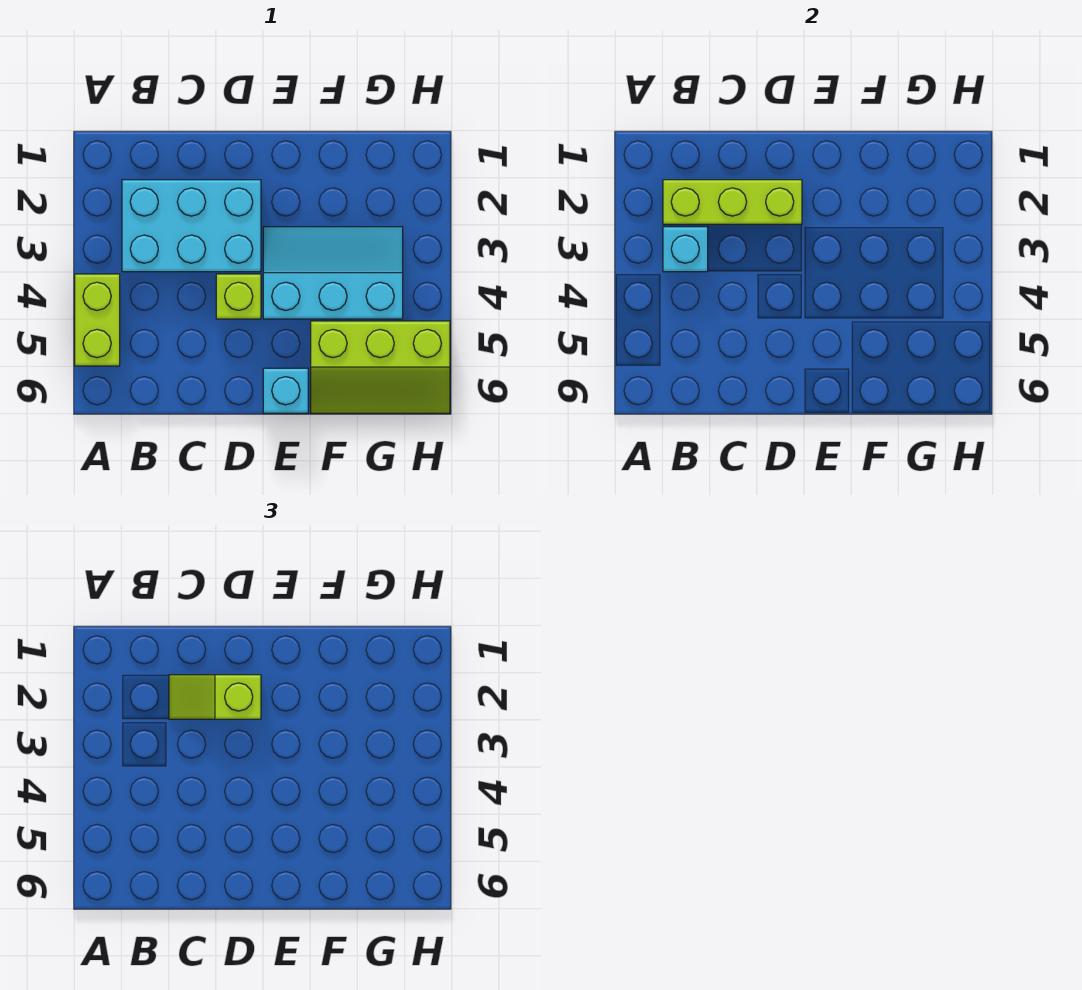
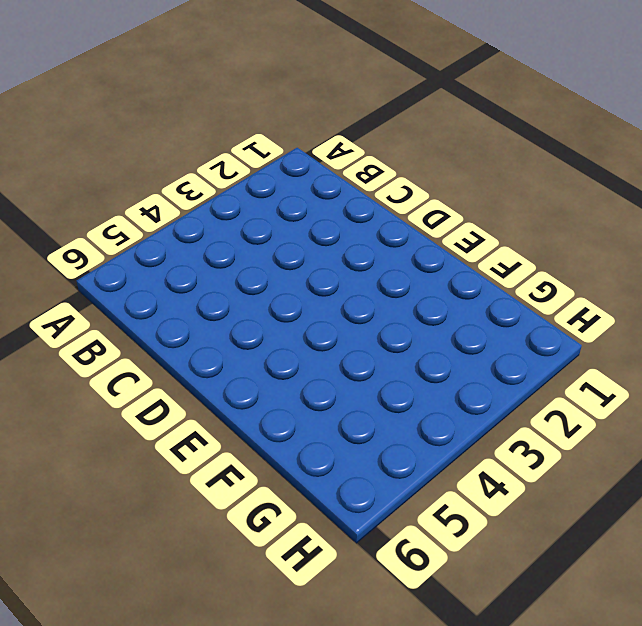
none -> lime 1x2 brick [75,274,120,366]
none -> cyan 2x3 brick [122,180,261,272]

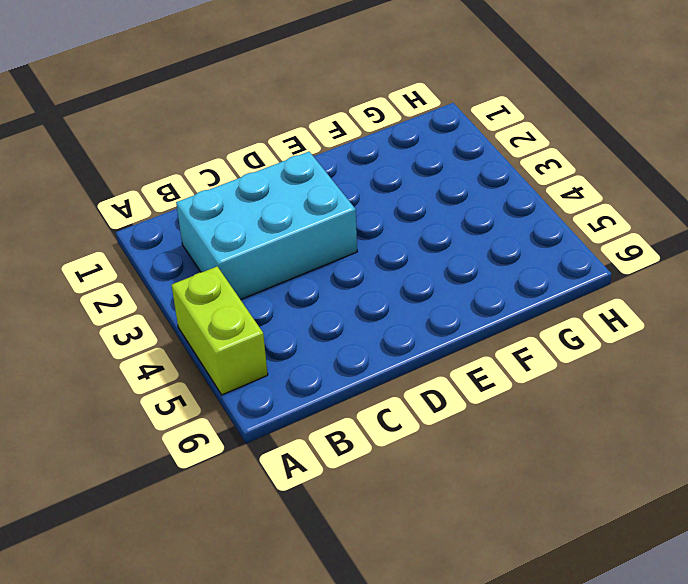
none -> lime 1x1 brick [216,274,261,319]
none -> cyan 2x3 slope [263,227,403,319]

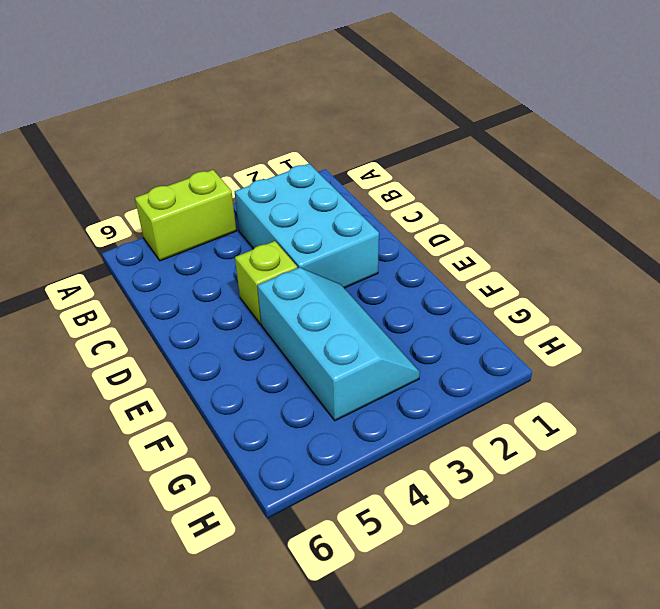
none -> cyan 1x1 brick [263,368,308,413]
none -> lime 2x3 slope [311,321,450,413]

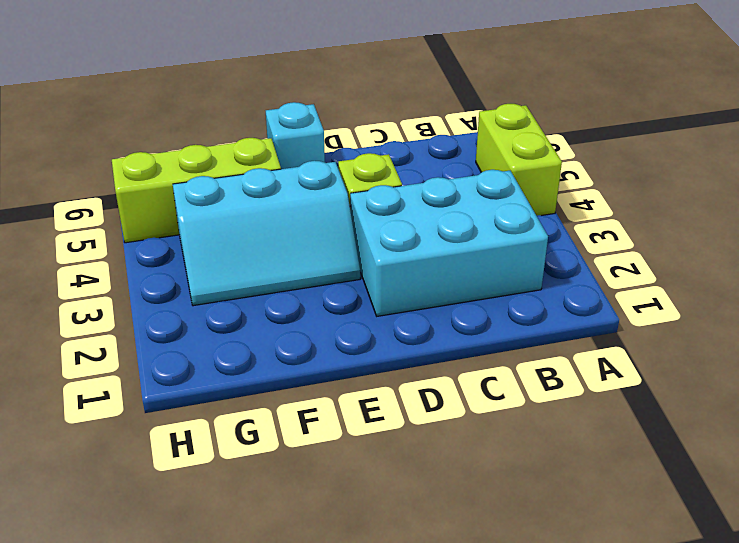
none -> lime 1x3 brick [663,180,802,224]
none -> cyan 1x1 brick [663,227,708,272]

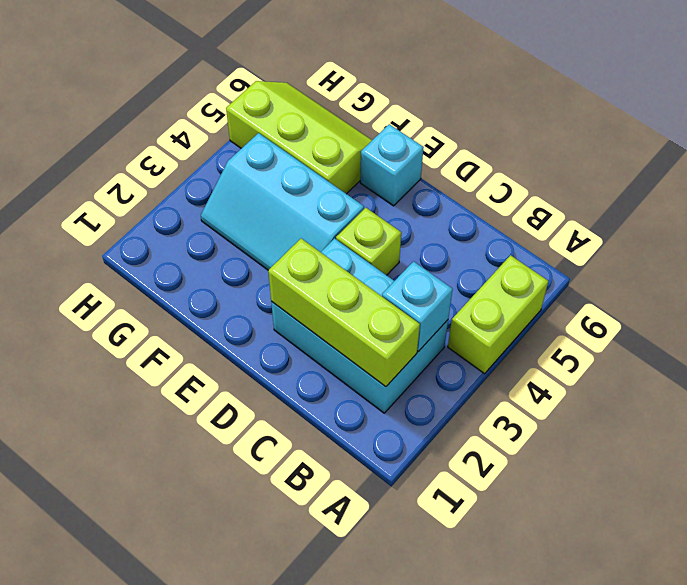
none -> lime 1x2 slope [169,675,261,719]

